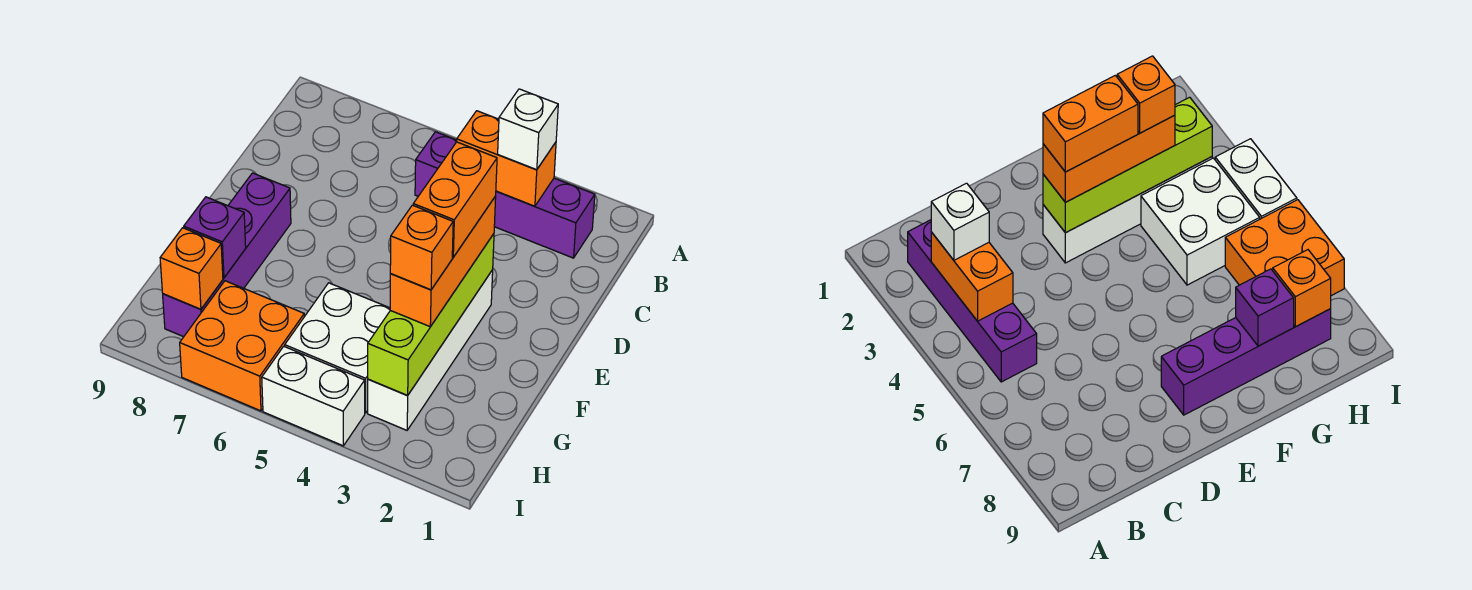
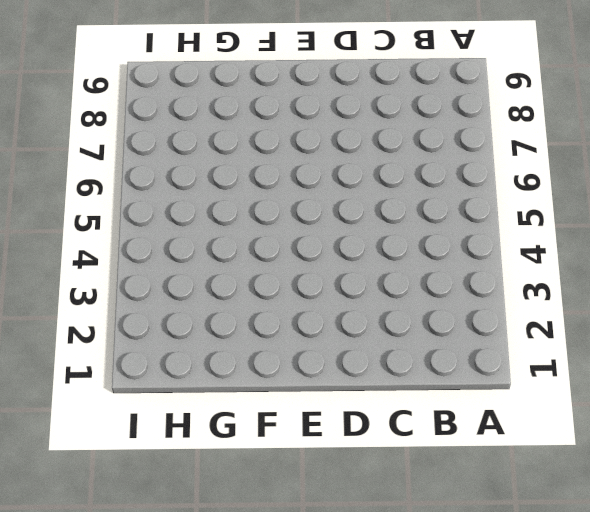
none -> purple 1x4 brick [415,132,595,258]
none -> white 1x4 brick [368,270,493,430]
none -> purple 1x4 brick [163,173,291,337]

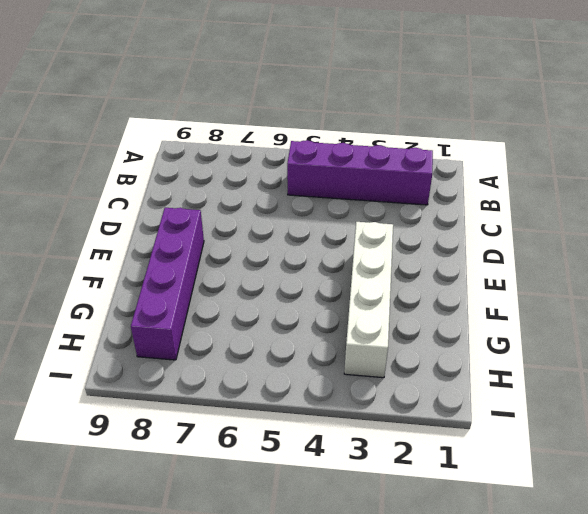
none -> white 2x2 brick [285,283,390,413]
none -> orange 2x2 brick [180,281,304,411]
none -> white 1x2 brick [262,346,365,446]

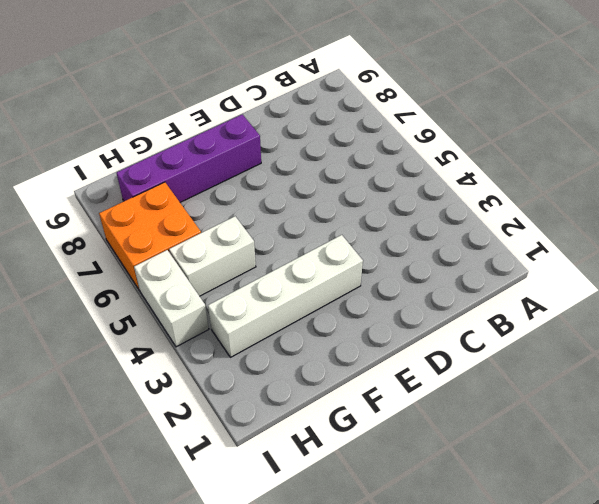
white 1x2 brick [169,216,256,296] -> white 2x2 brick [285,283,390,413]
none -> purple 1x4 brick [415,132,595,258]
none -> orange 1x2 brick [457,111,556,206]
none -> lime 1x4 brick [368,234,494,396]

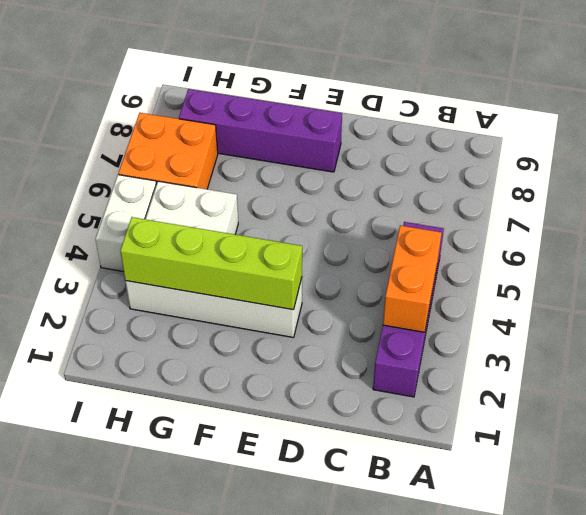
none -> purple 1x1 brick [184,197,246,278]
none -> orange 1x1 brick [160,228,223,309]
none -> white 1x1 brick [498,89,558,170]

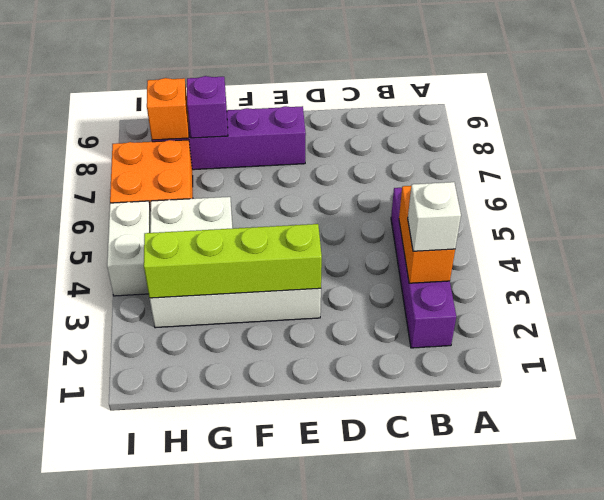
none -> orange 1x3 brick [390,196,496,327]
none -> orange 1x2 brick [413,142,497,257]
none -> orange 1x1 brick [390,205,453,290]

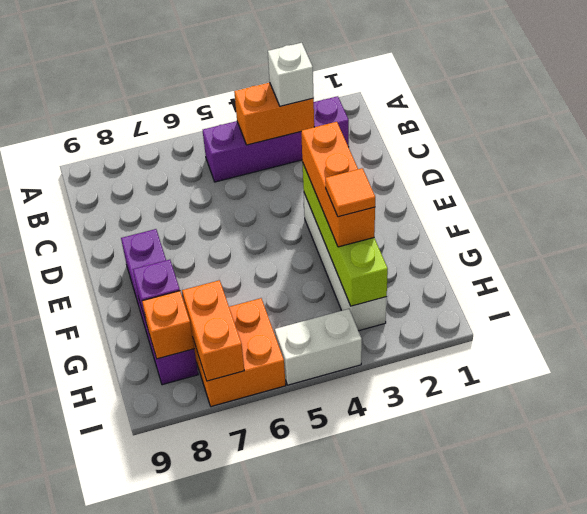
orange 1x1 tile [325,168,375,217] -> orange 1x1 brick [390,205,453,290]
orange 1x2 brick [182,280,244,381] -> orange 1x2 brick moved to [413,142,497,257]
none -> white 2x2 brick [285,283,390,413]

